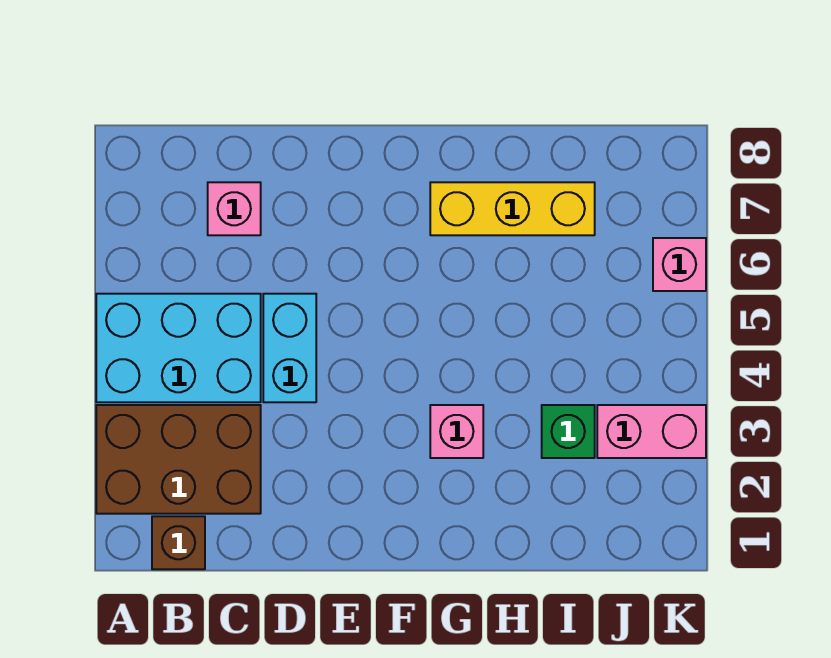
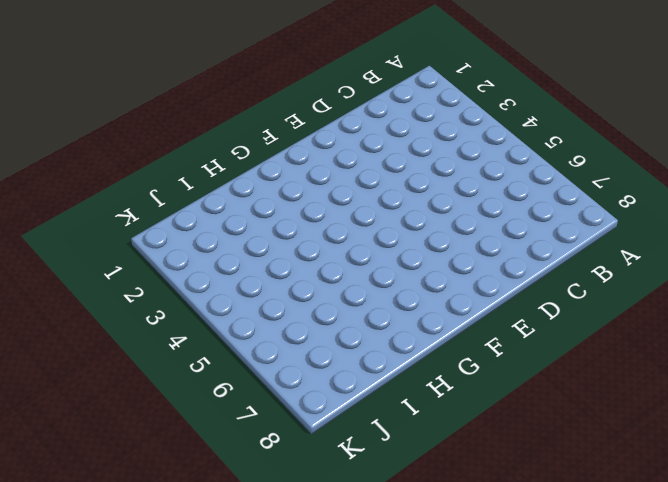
none -> brown 2x3 brick [96,405,261,514]
none -> cyan 2x3 brick [96,294,261,402]

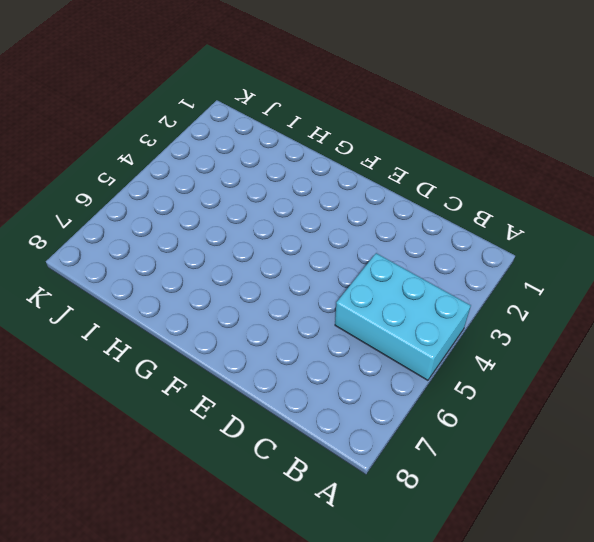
none -> brown 2x3 brick [96,405,261,514]
none -> brown 1x1 brick [152,516,205,569]

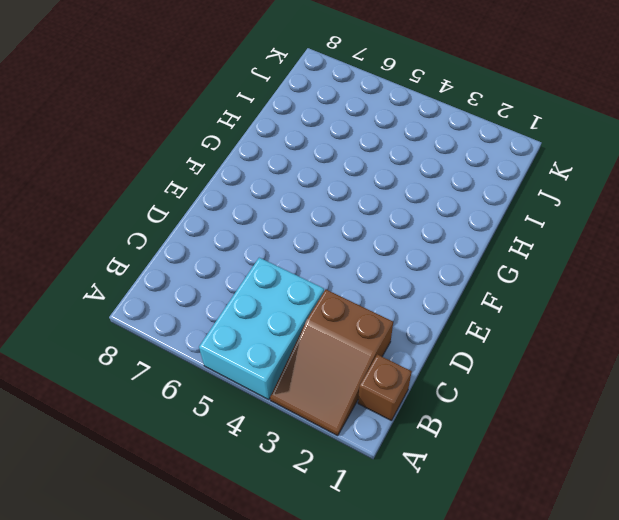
brown 2x3 slope [270,289,393,436] -> brown 2x3 brick [96,405,261,514]
none -> pink 1x1 brick [208,182,261,235]
none -> cyan 1x2 brick [263,294,316,402]

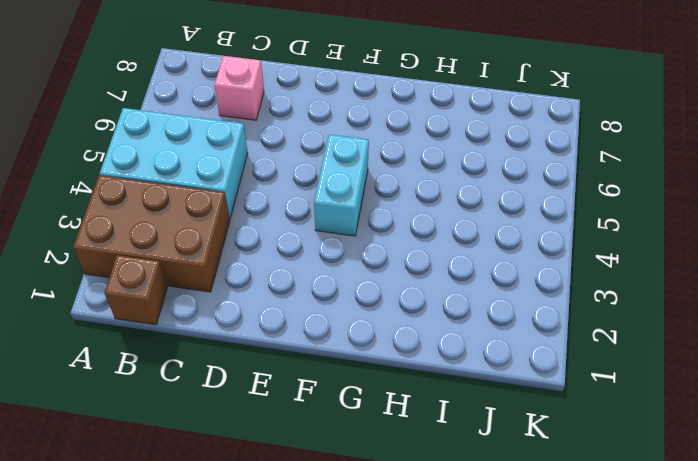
cyan 1x2 brick [314,134,369,236] -> cyan 1x2 brick moved to [263,294,316,402]
none -> pink 1x1 brick [430,405,483,458]
none -> yellow 1x3 brick [430,182,595,235]

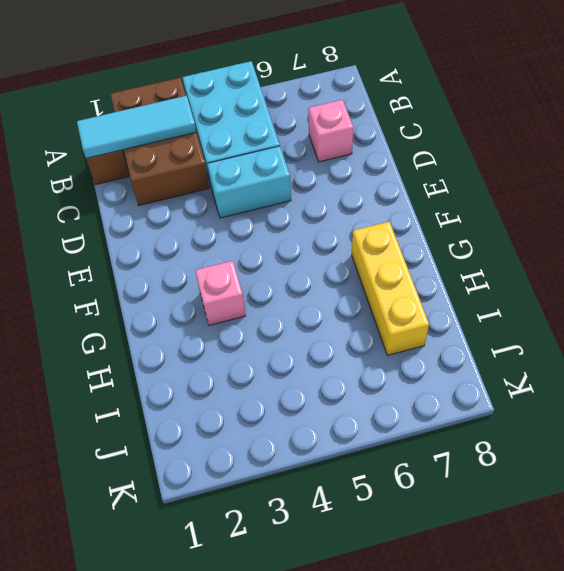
cyan 1x3 tile [77,96,196,158] -> none
none -> green 1x1 brick [542,405,595,458]
none -> pink 1x2 brick [597,405,706,458]

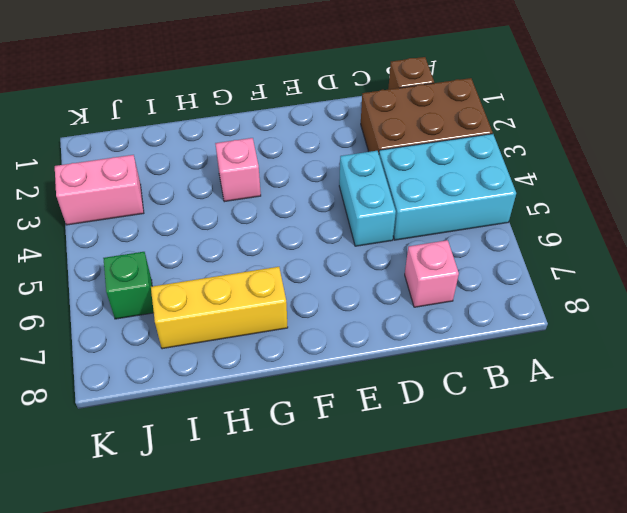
green 1x1 brick [103,252,154,319] -> green 1x1 brick moved to [542,405,595,458]
none -> pink 1x1 brick [653,238,706,291]

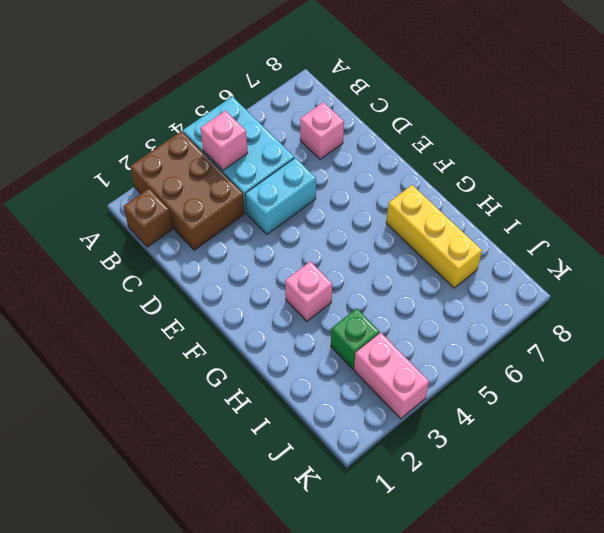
pink 1x1 brick [200,111,248,170] -> pink 1x1 brick moved to [653,238,706,291]

